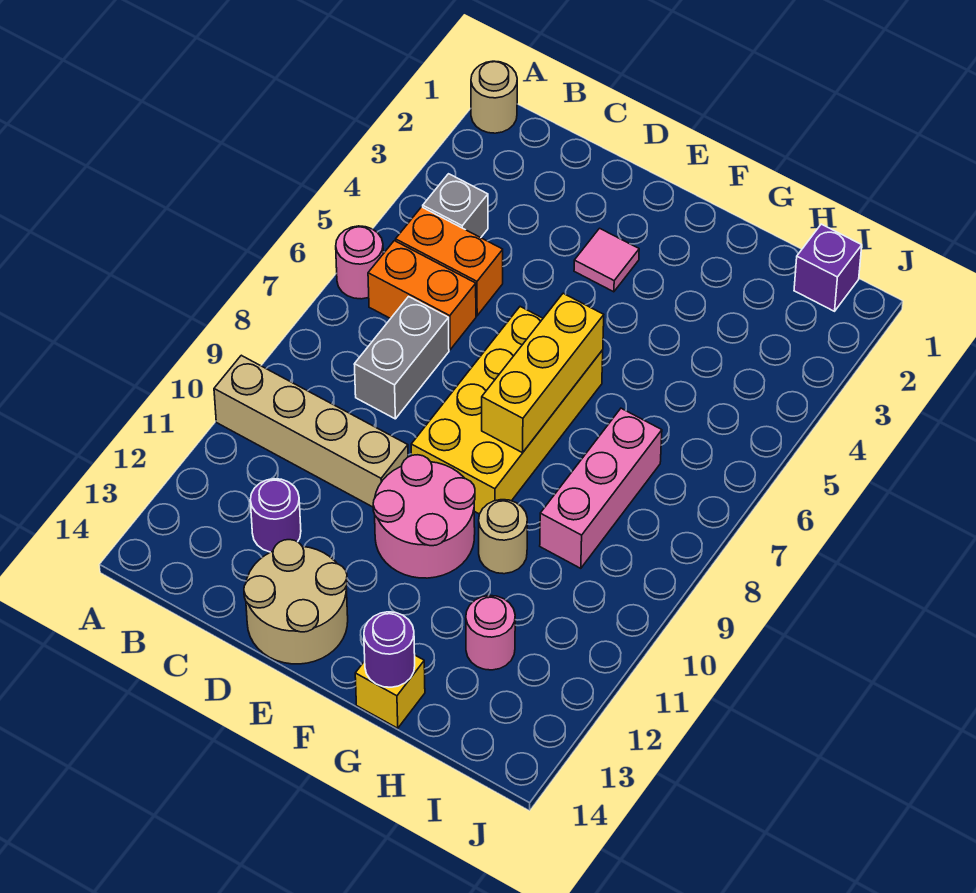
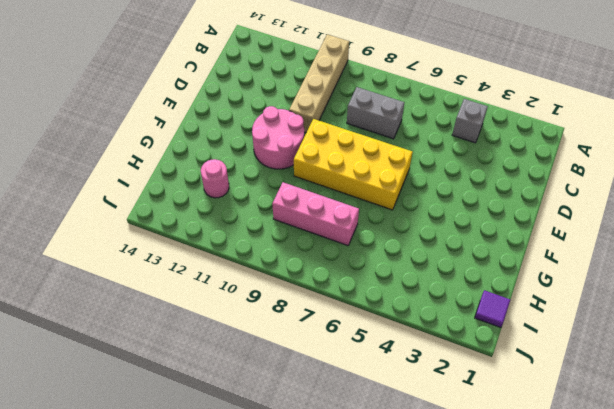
purple 1x1 tile [475,290,510,327] -> purple 1x1 brick [794,224,862,311]
none -> tan 1x1 round brick [471,61,517,133]
none -> pink 1x1 round brick [336,226,383,299]
none -> orange 1x2 brick [396,207,503,316]

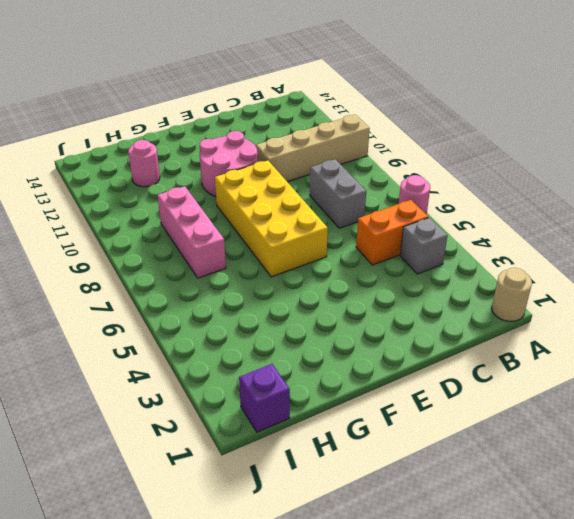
none -> orange 1x2 brick [368,241,476,350]
none -> purple 1x1 round brick [250,479,301,552]
none -> tan 2x2 round brick [244,540,348,664]

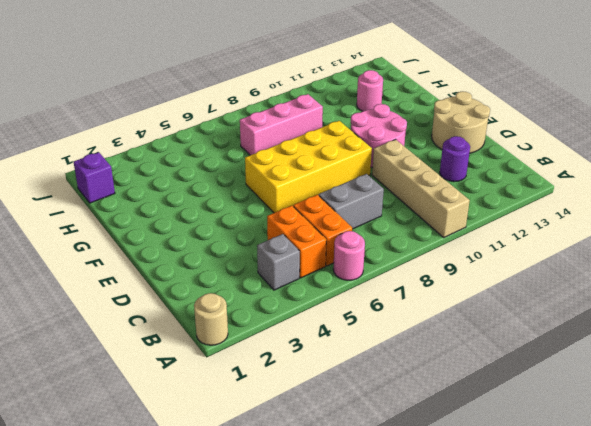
none -> pink 1x1 tile [574,228,639,292]
none -> tan 1x1 round brick [479,500,527,574]
none -> yellow 1x1 brick [355,655,425,728]

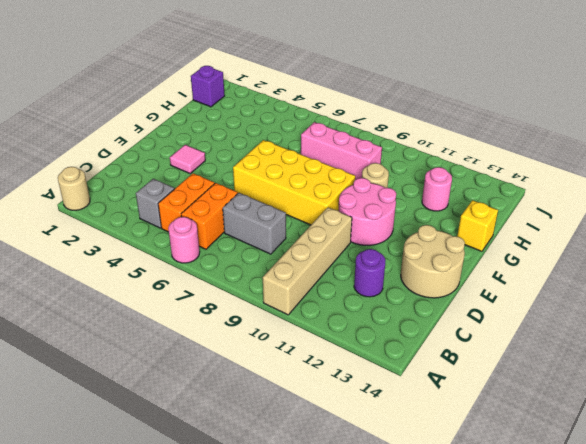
none -> yellow 1x3 brick [482,293,604,453]
none -> purple 1x1 round brick [364,612,415,687]

